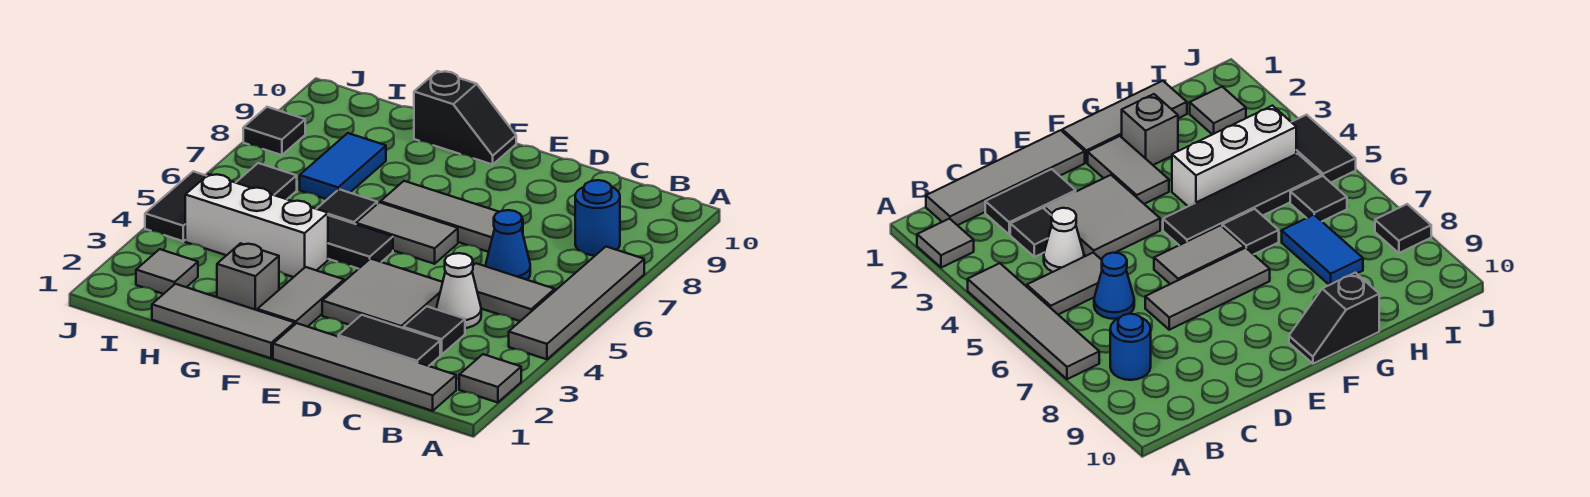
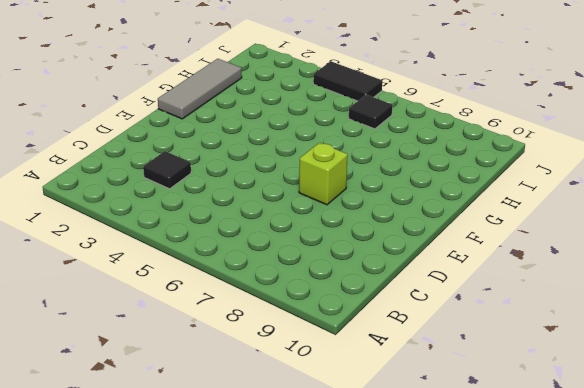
lime 1x1 brick [299,143,348,205] -> grey 1x3 tile [380,181,523,252]
none -> grey 1x1 tile [459,354,521,403]
none -> grey 1x4 tile [509,247,644,359]
none -> grey 1x4 tile [273,323,456,411]

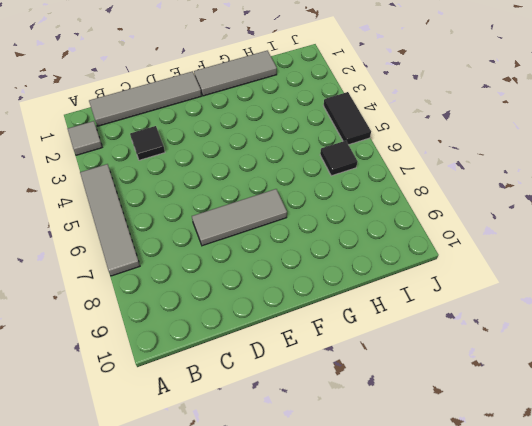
none -> grey 1x2 tile [472,263,555,321]
none -> blue 1x1 round brick [575,180,620,256]
none -> black 1x2 tile [338,315,440,366]

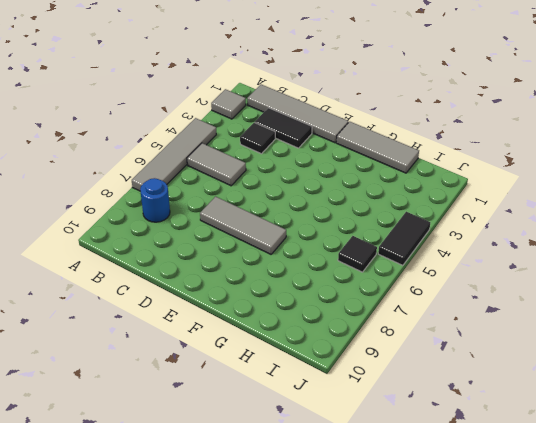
none -> white 1x1 cone [436,253,481,328]
none -> blue 1x1 cone [486,210,530,280]
none -> grey 2x2 tile [322,259,443,328]

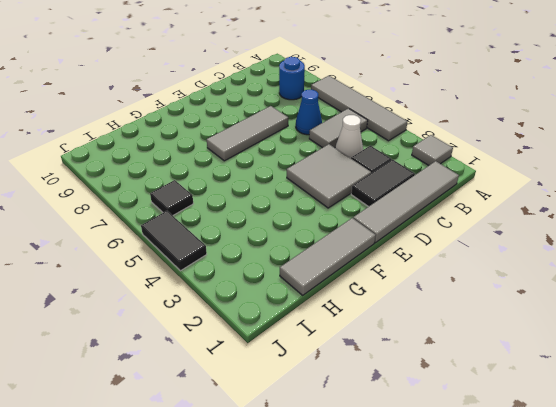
none -> grey 1x2 tile [356,202,458,264]
none -> grey 1x2 tile [257,267,344,327]
none -> black 1x4 tile [328,215,393,269]

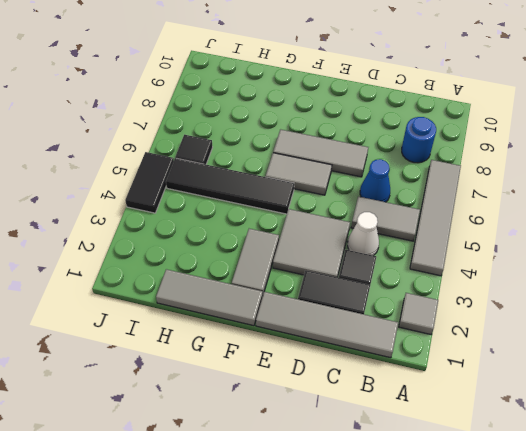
none -> black 1x2 slope [414,71,516,164]
none -> grey 1x1 brick [217,243,279,310]
none -> white 1x3 brick [185,174,328,277]

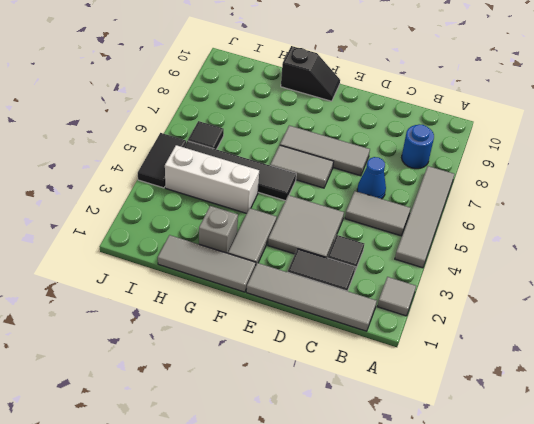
none -> white 1x1 cone [436,253,481,328]
none -> black 1x1 tile [317,189,377,224]
none -> blue 1x2 tile [300,133,386,199]

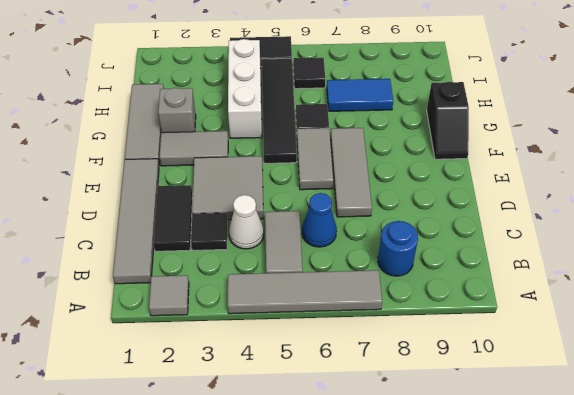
none -> grey 1x1 tile [136,249,198,294]
none -> black 1x1 tile [243,107,305,155]

